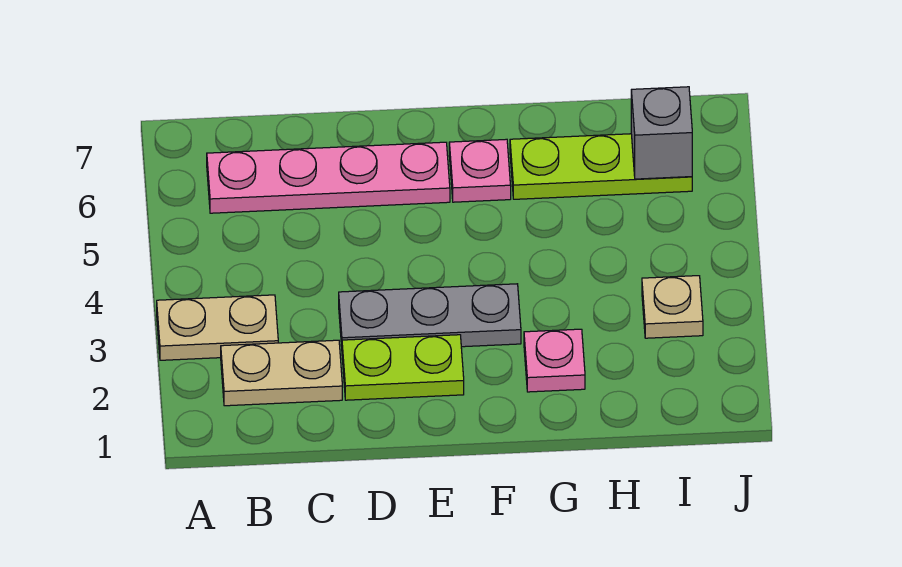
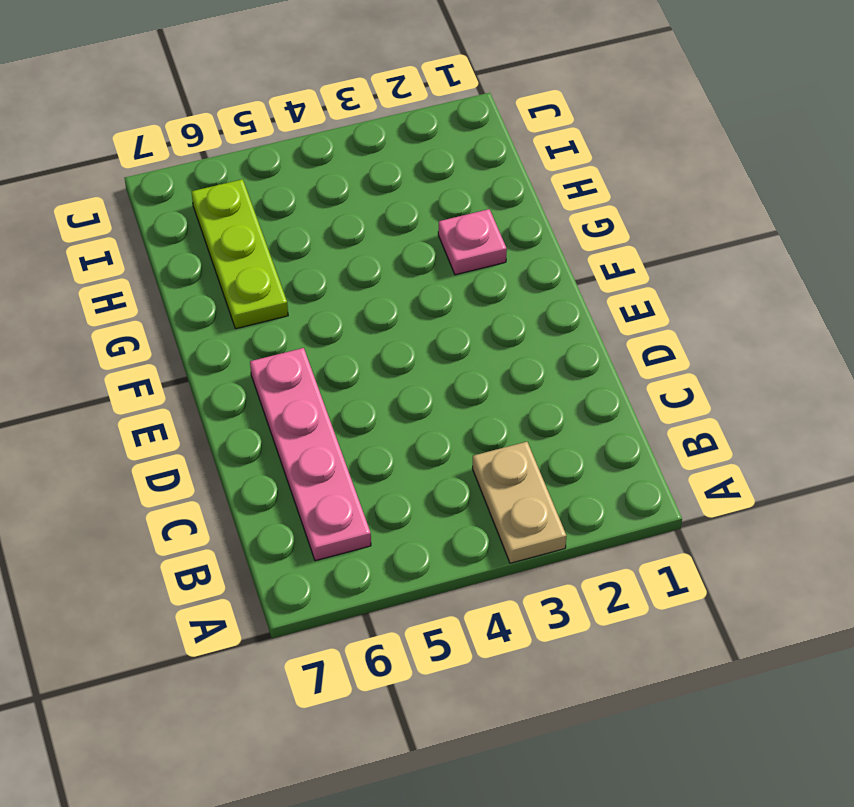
none -> tan 1x2 plate [221,340,342,406]
none -> lime 1x2 plate [342,335,464,400]

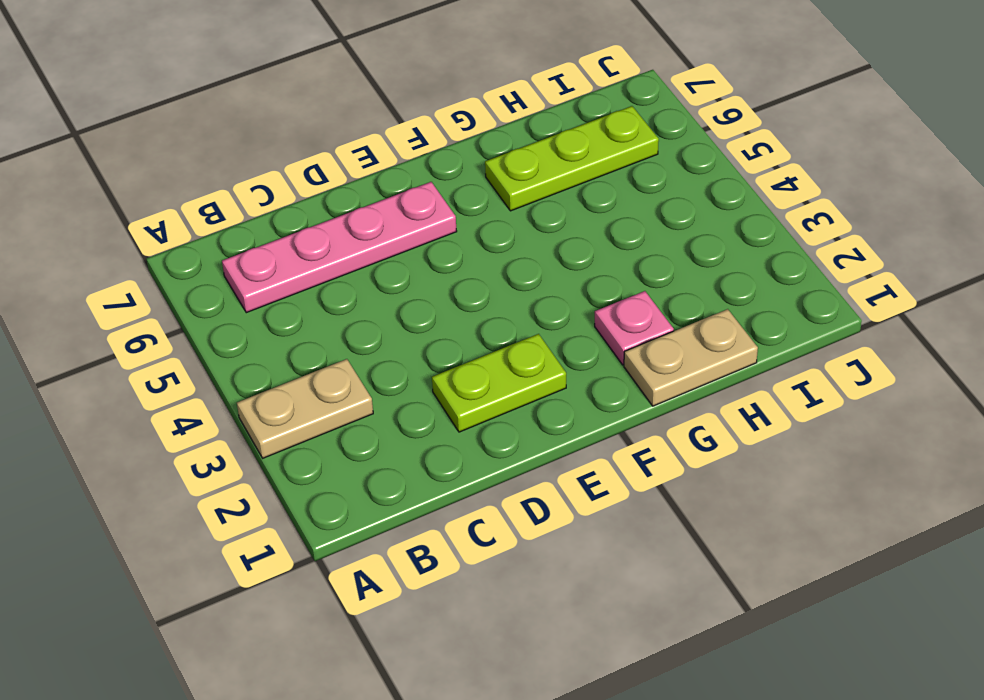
tan 1x2 plate [624,309,758,406] -> tan 1x2 plate moved to [221,340,342,406]
none -> grey 1x3 plate [339,284,521,347]
none -> pink 1x1 plate [449,139,511,202]

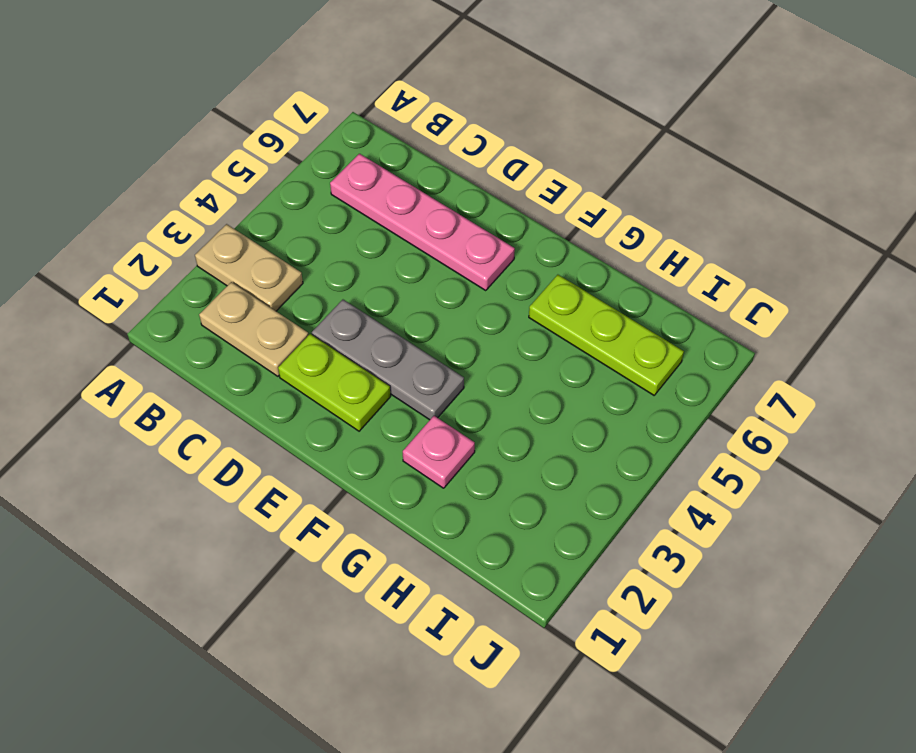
none -> pink 1x1 plate [449,139,511,202]
none -> tan 1x1 plate [642,276,703,338]

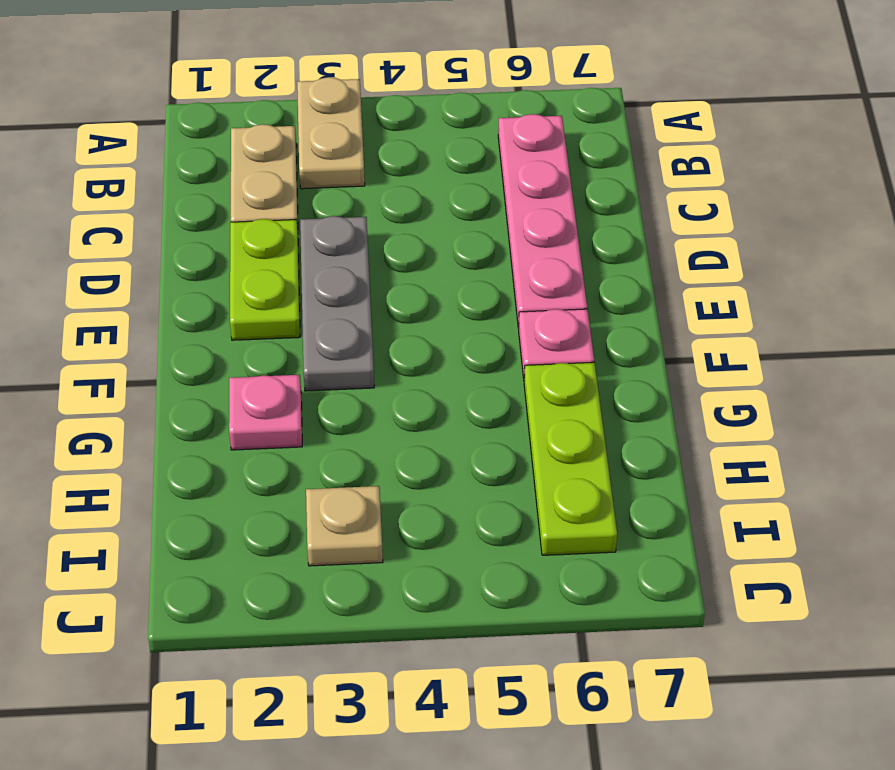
none -> grey 1x1 brick [631,87,692,179]

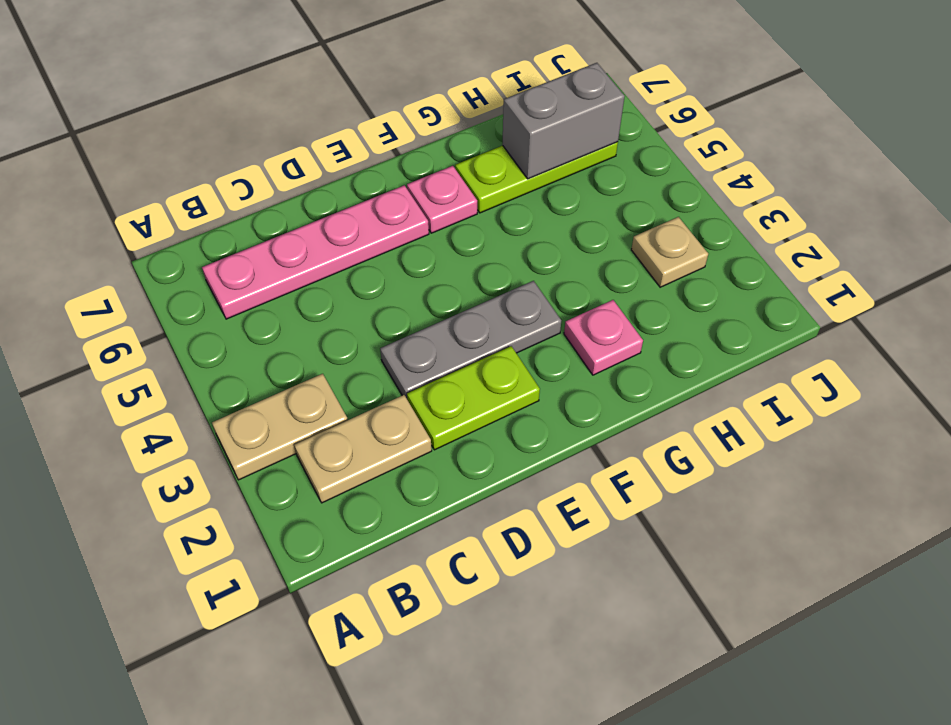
grey 1x2 brick [502,63,625,179] -> grey 1x1 brick [631,87,692,179]

